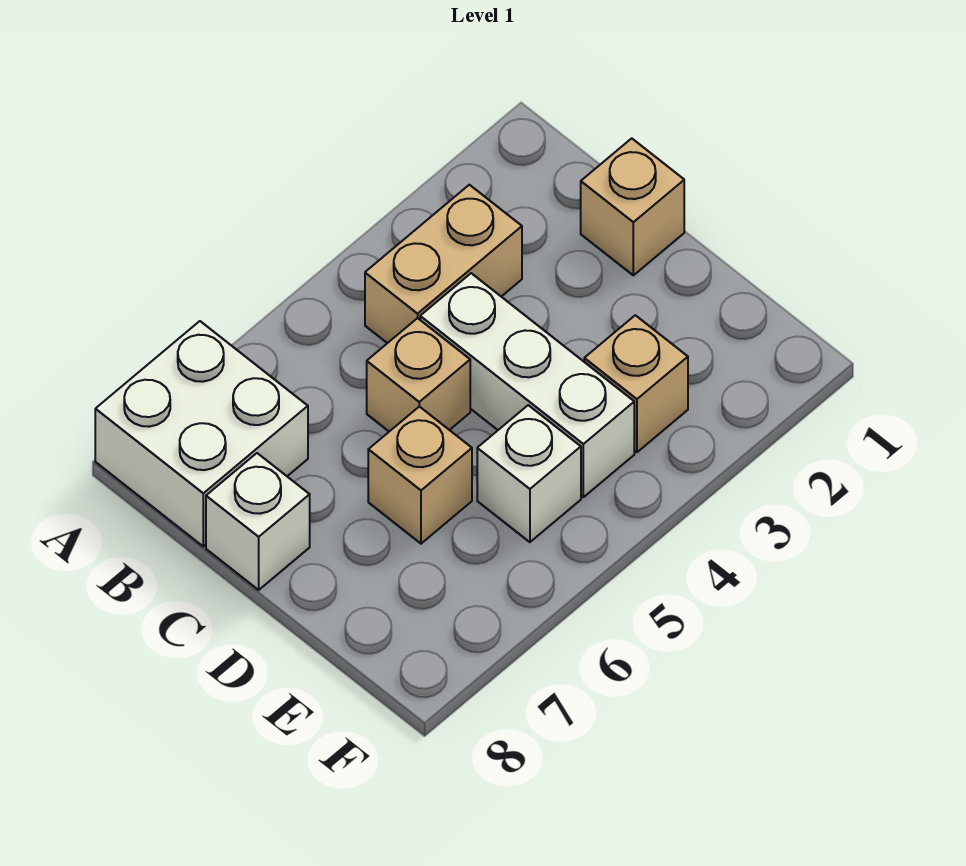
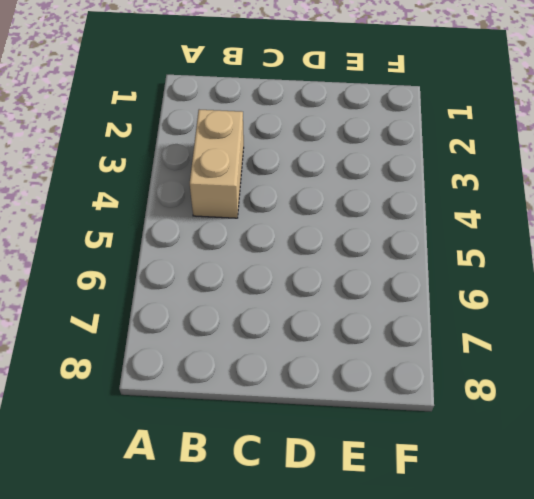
none -> white 2x2 brick [95,321,308,546]
none -> tan 1x1 brick [581,138,684,275]

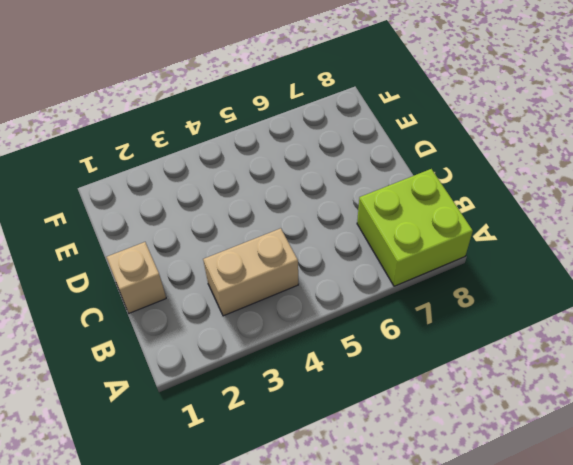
lime 2x2 brick [357,169,473,286] -> white 2x2 brick [95,321,308,546]
none -> white 1x3 brick [420,273,634,497]
none -> tan 1x1 brick [367,318,470,432]

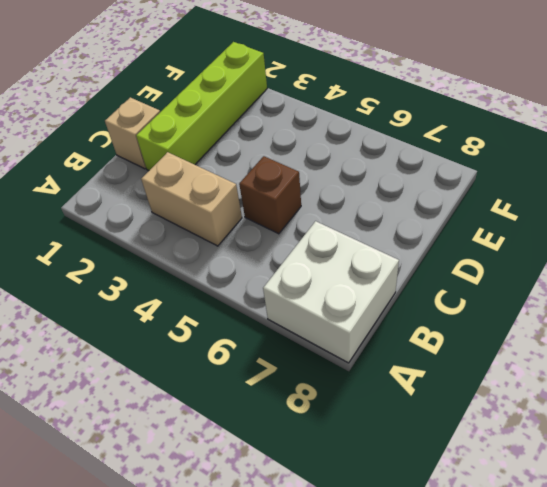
lime 1x4 brick [136,42,267,171] -> none
brown 1x1 brick [239,156,301,234] -> tan 1x1 brick [367,318,470,432]
none -> white 1x3 brick [420,273,634,497]
none -> white 1x1 brick [206,453,310,590]

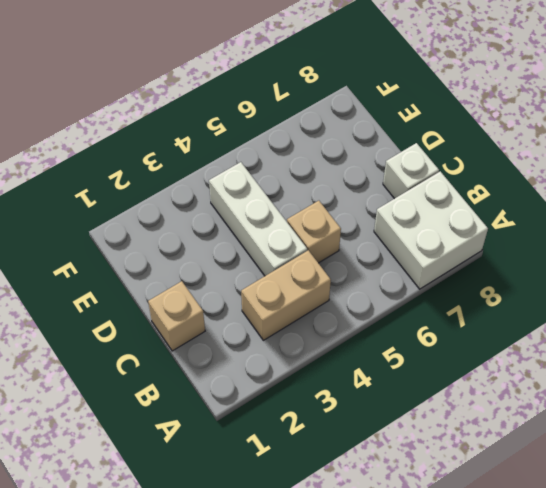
none -> tan 1x1 brick [368,407,472,544]
none -> tan 1x1 brick [584,315,688,452]

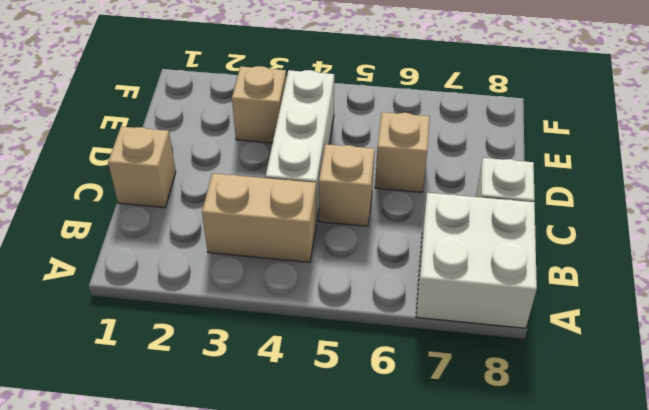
none -> white 1x1 brick [477,405,581,542]

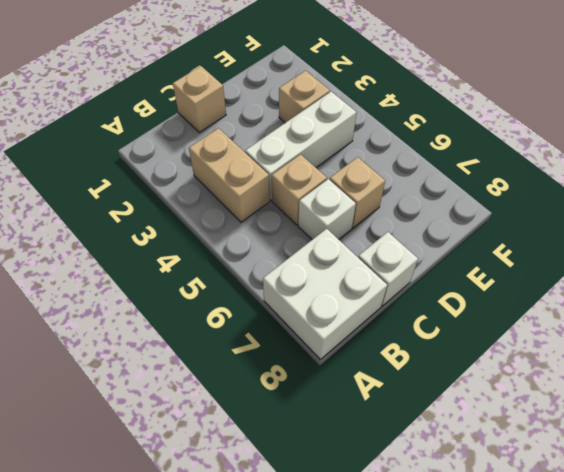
white 1x1 brick [298,179,356,240] -> white 1x1 brick moved to [477,405,581,542]

